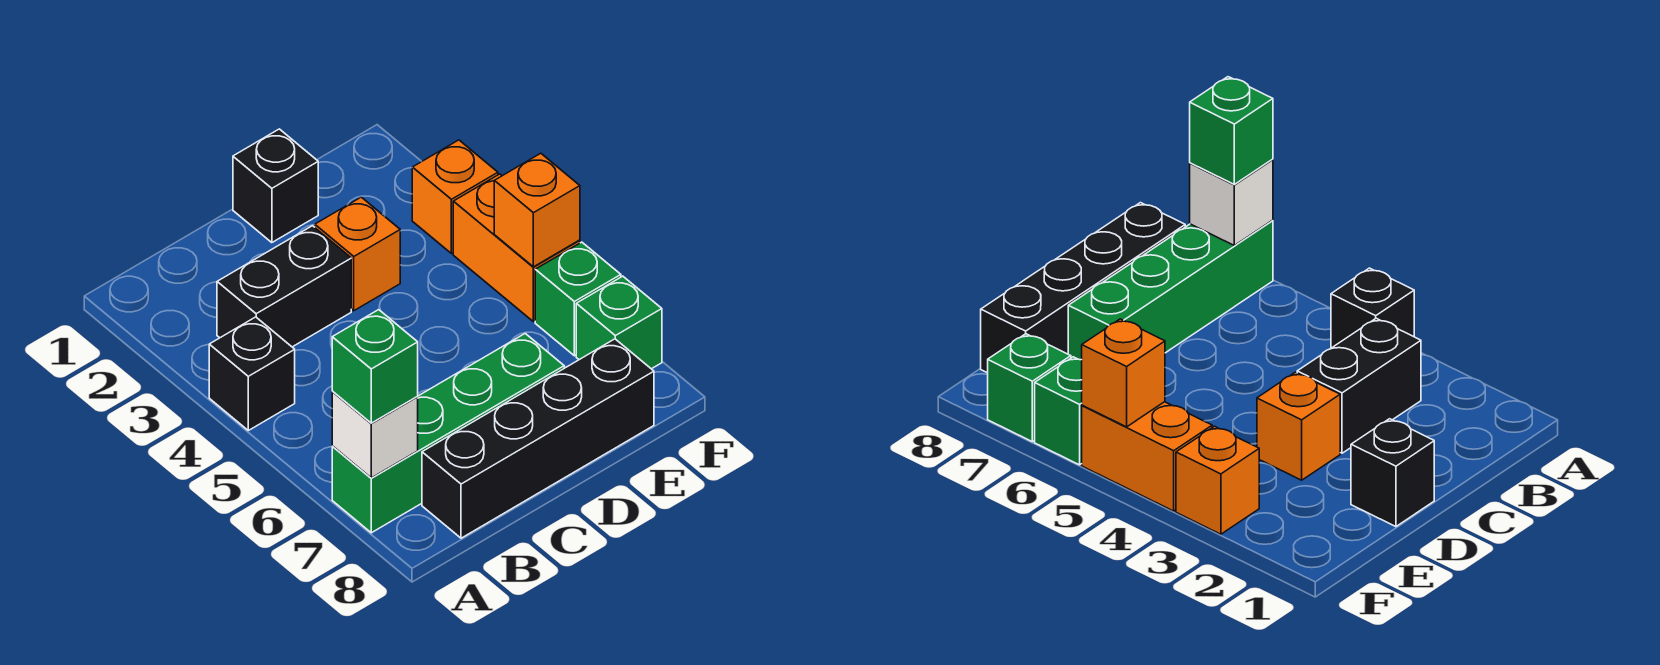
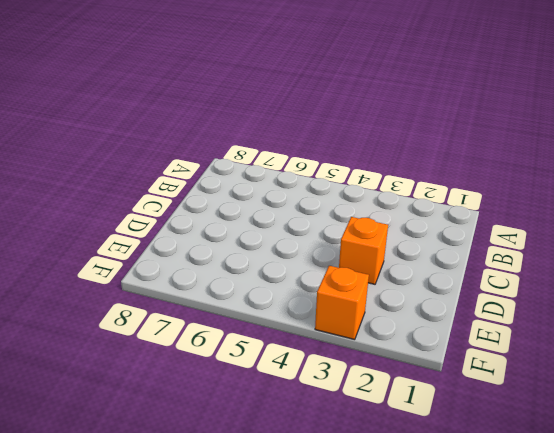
none -> black 1x1 brick [209,317,295,430]
none -> green 1x4 brick [332,334,564,533]
none -> black 1x2 brick [217,226,351,347]

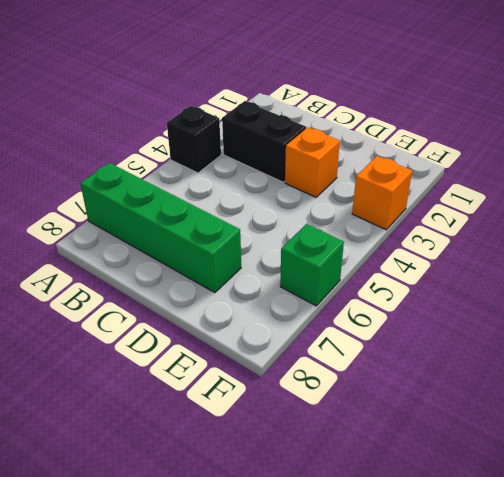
none -> black 1x4 brick [422,339,654,538]
none -> black 1x1 brick [233,129,318,243]
none -> orange 1x2 brick [453,174,580,322]

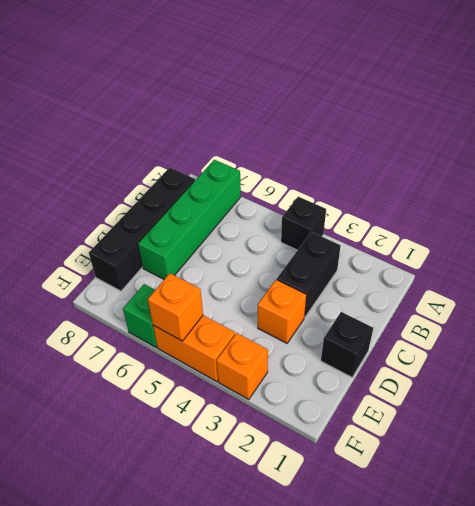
none -> green 1x1 brick [576,276,662,369]
none -> white 1x1 brick [332,392,418,478]
none -> green 1x1 brick [332,310,418,423]

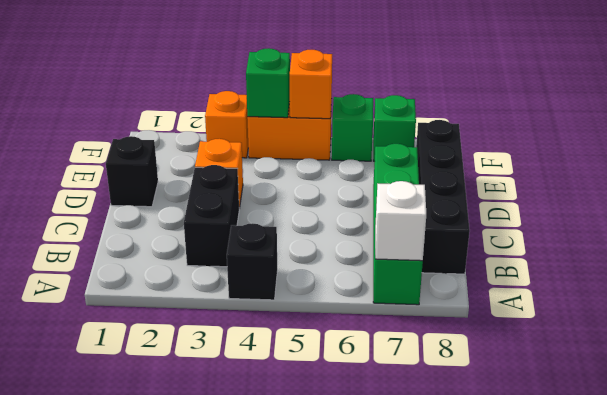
green 1x1 brick [246,48,290,118] -> green 1x1 brick moved to [332,310,418,423]

